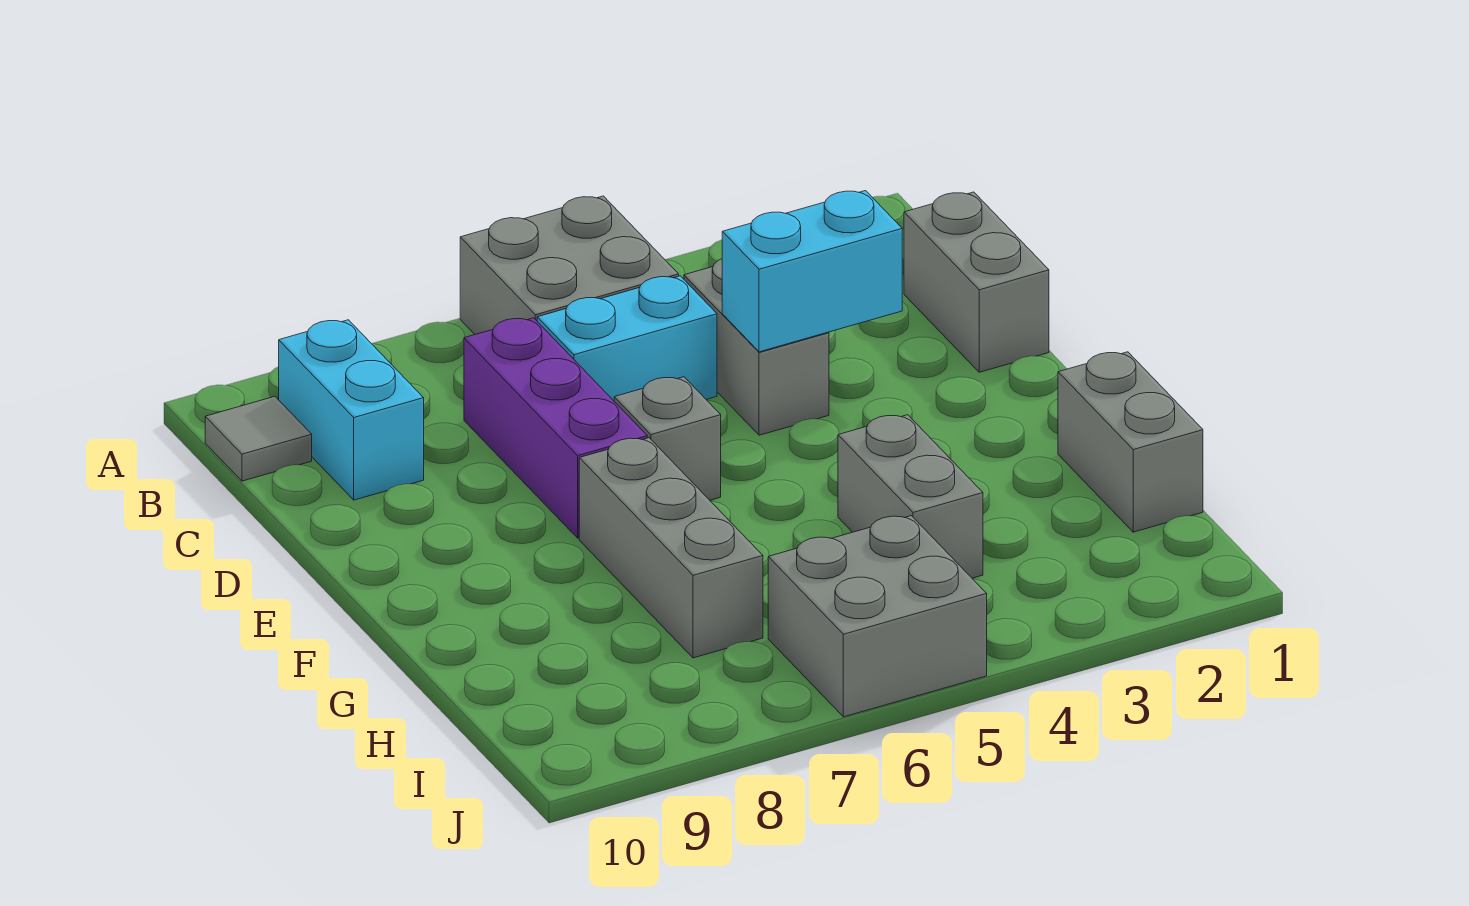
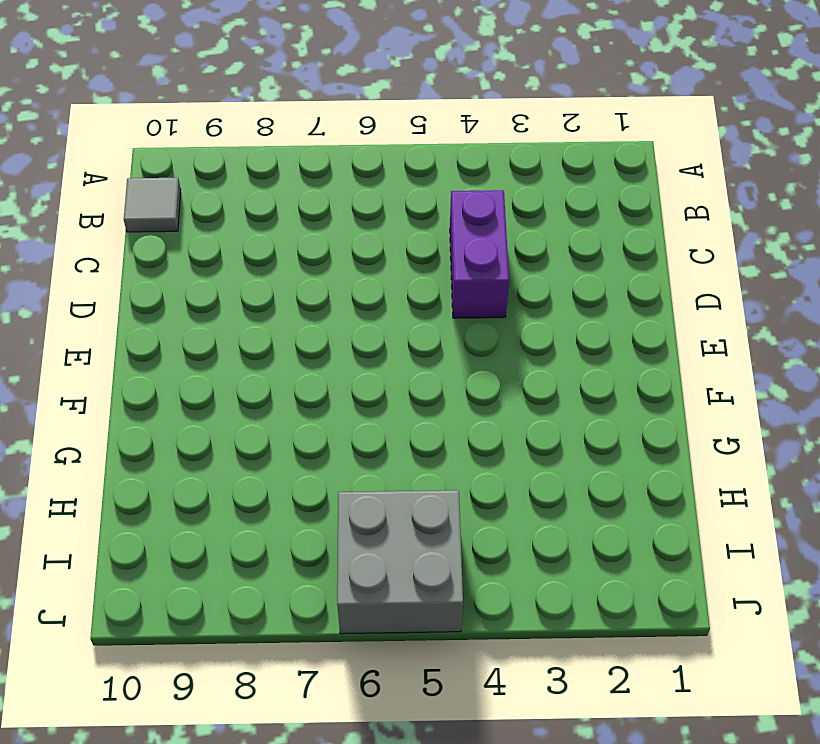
purple 1x2 brick [450,190,509,318] -> grey 1x2 brick [684,259,829,435]
none -> grey 2x2 brick [460,196,679,334]
none -> cyan 1x2 brick [279,320,424,500]
none -> grey 1x2 brick [904,192,1049,372]

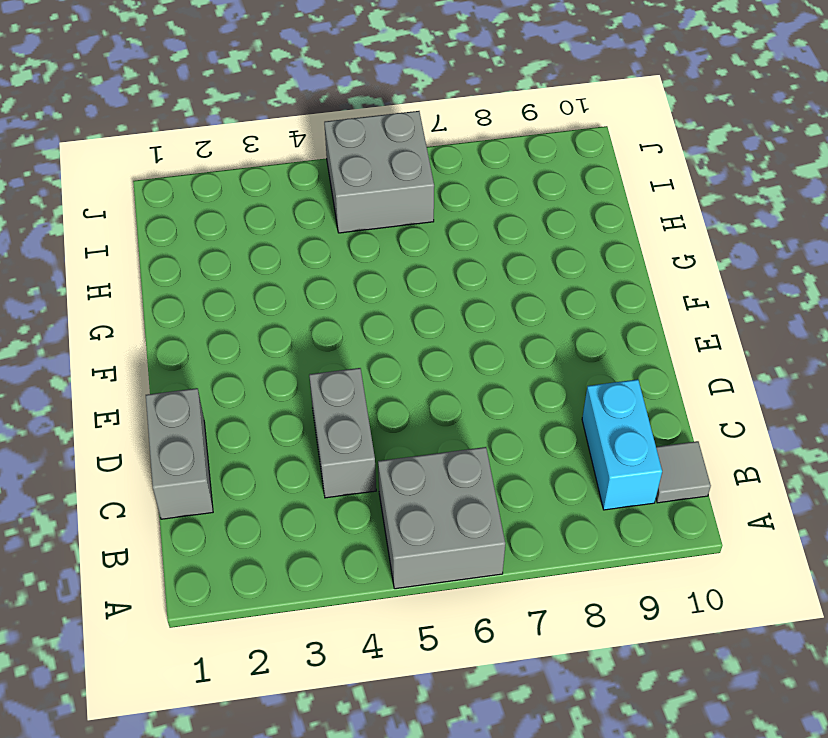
none -> cyan 1x2 brick [537,276,717,401]
none -> purple 1x3 brick [464,318,647,538]
none -> grey 1x1 brick [614,377,721,500]

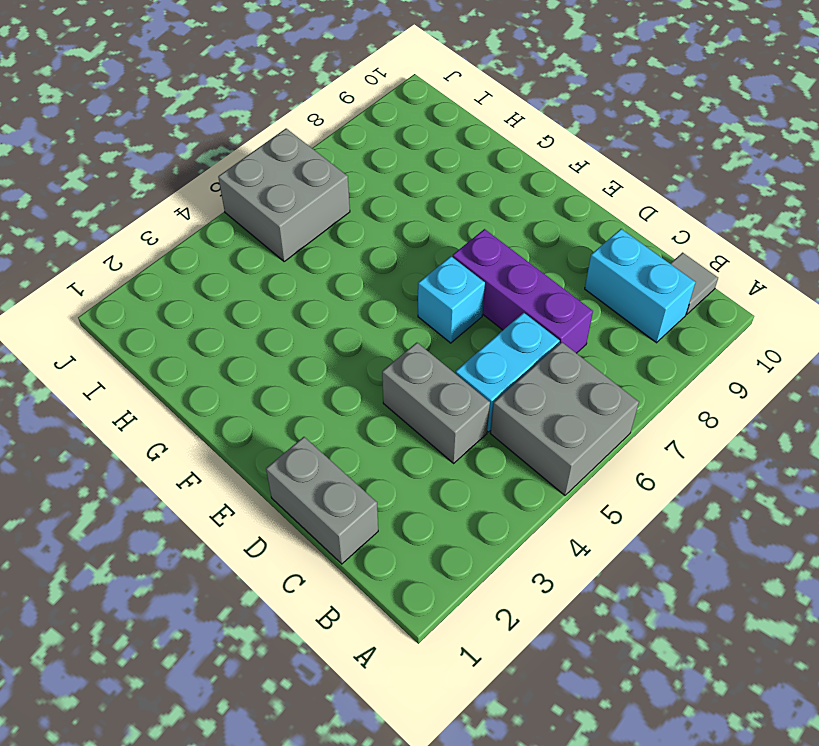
cyan 1x1 brick [418,256,485,343] -> grey 1x1 brick [614,377,721,500]
none -> grey 1x3 brick [579,438,763,658]
none -> grey 1x2 brick [1058,352,1203,532]
none -> grey 1x2 brick [838,415,983,578]

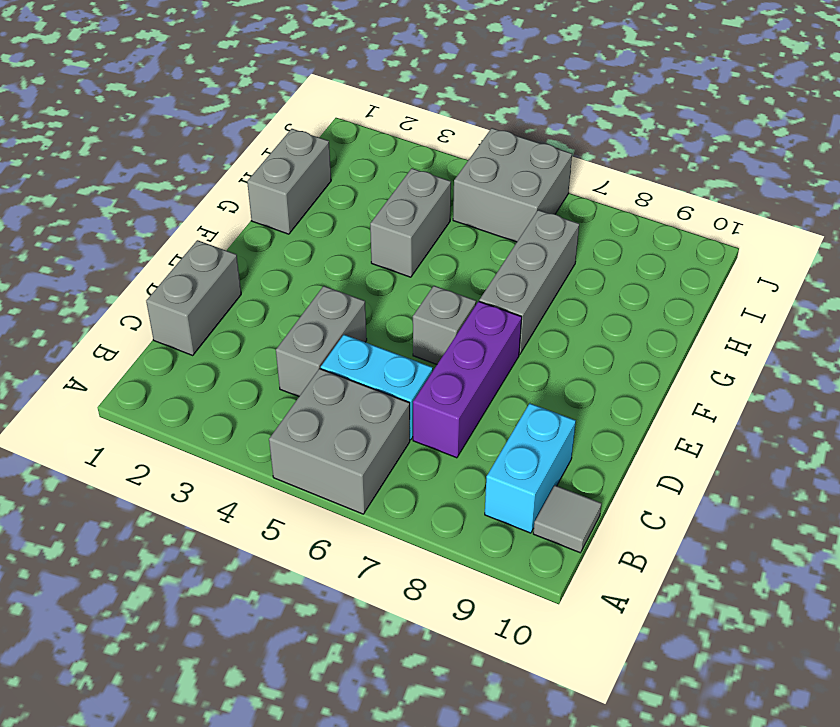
none -> cyan 1x2 brick [722,191,902,352]

